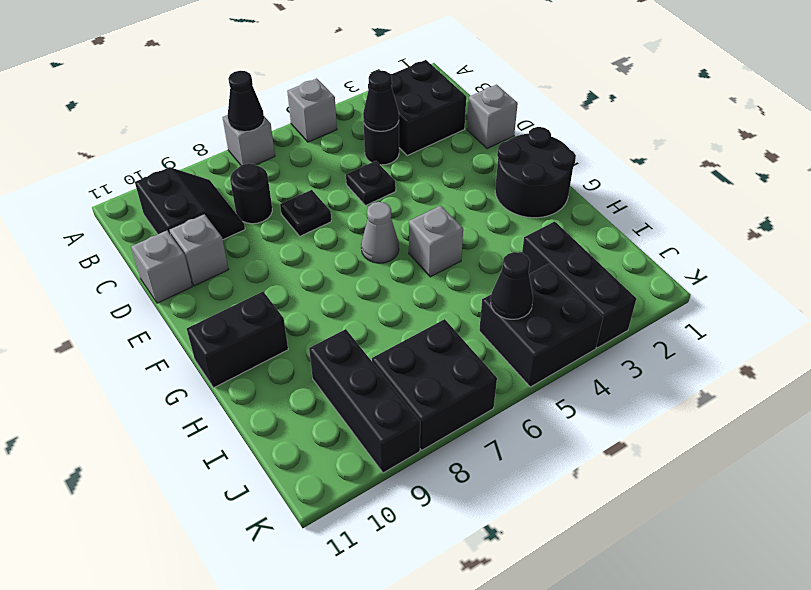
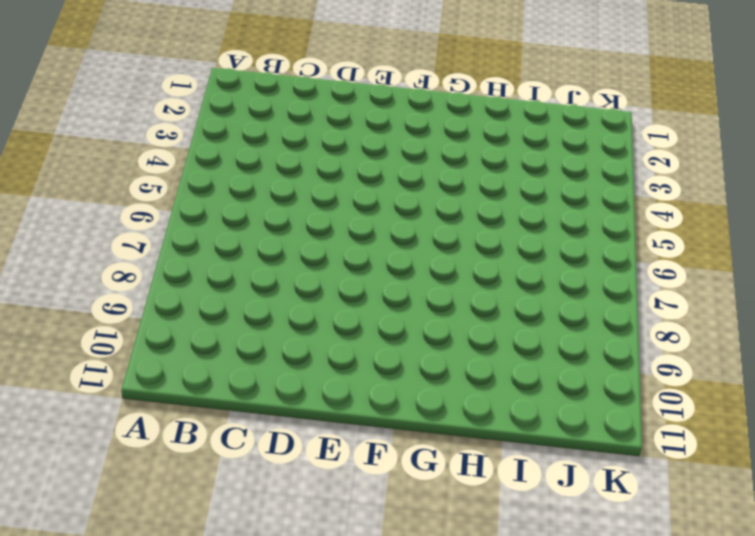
none -> grey 1x1 brick [287,79,337,142]
none -> grey 1x1 brick [223,115,275,165]
none -> black 2x2 brick [368,60,466,155]

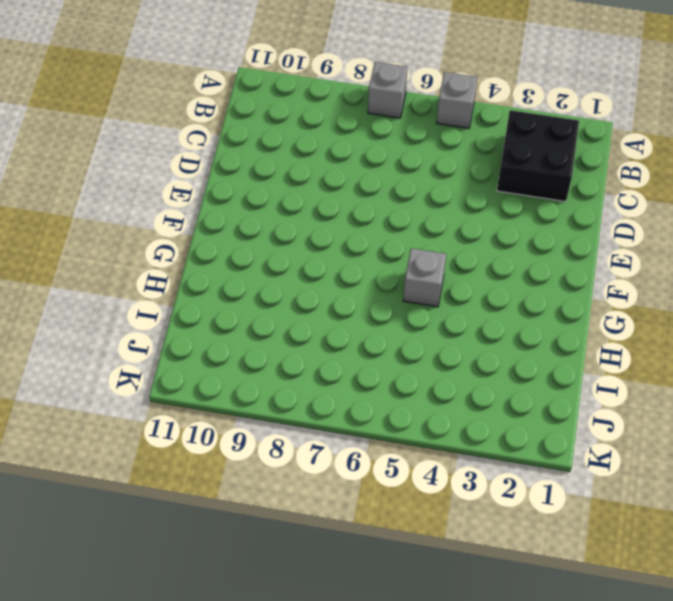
none -> black 2x2 slope [135,167,245,239]
none -> black 1x1 round brick [363,121,399,165]
none -> black 1x1 round brick [230,163,272,224]

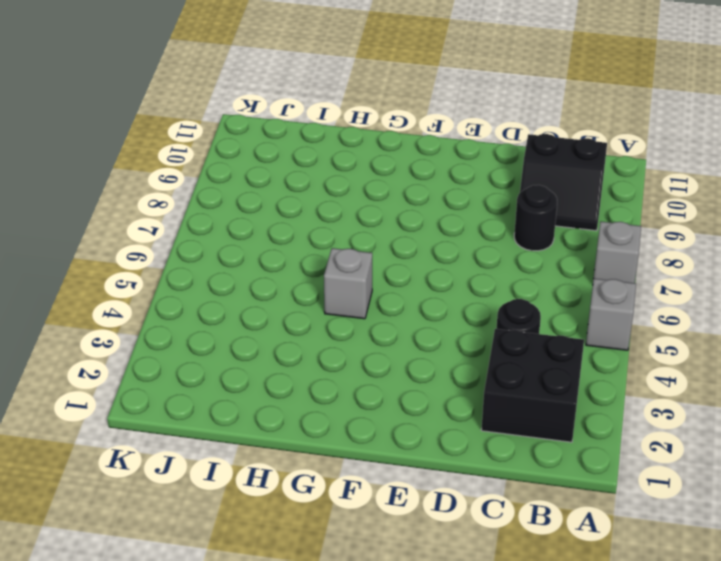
none -> grey 1x1 brick [467,85,518,149]
none -> black 1x1 plate [346,161,396,206]
none -> black 1x1 plate [280,190,331,236]

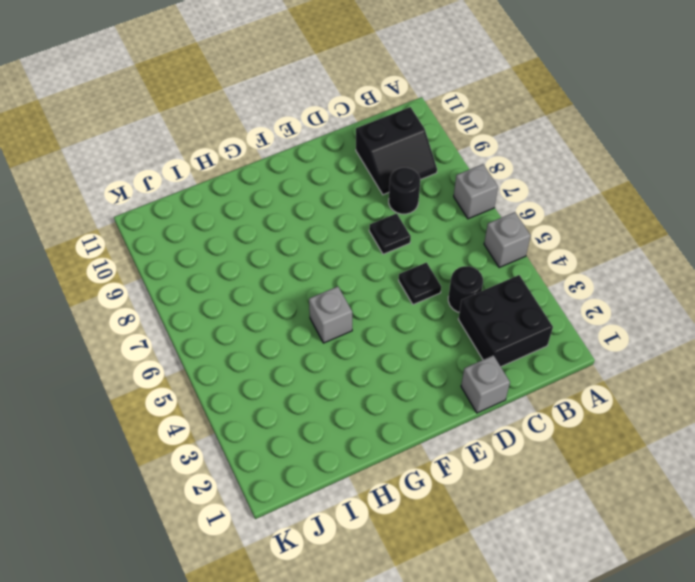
none -> grey 1x1 brick [169,214,229,286]
none -> grey 1x1 brick [131,231,192,303]
none -> black 2x2 round brick [495,127,576,218]

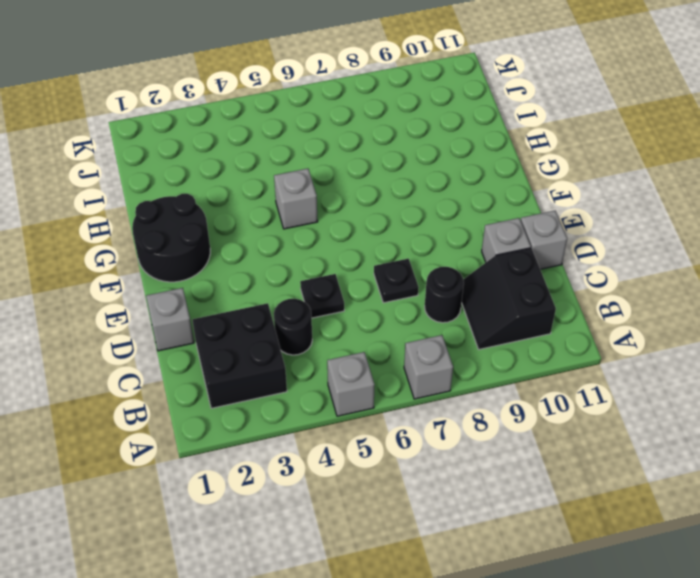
none -> grey 1x1 cone [361,202,399,263]
none -> black 1x2 brick [187,292,288,388]
none -> black 1x3 brick [522,221,636,348]

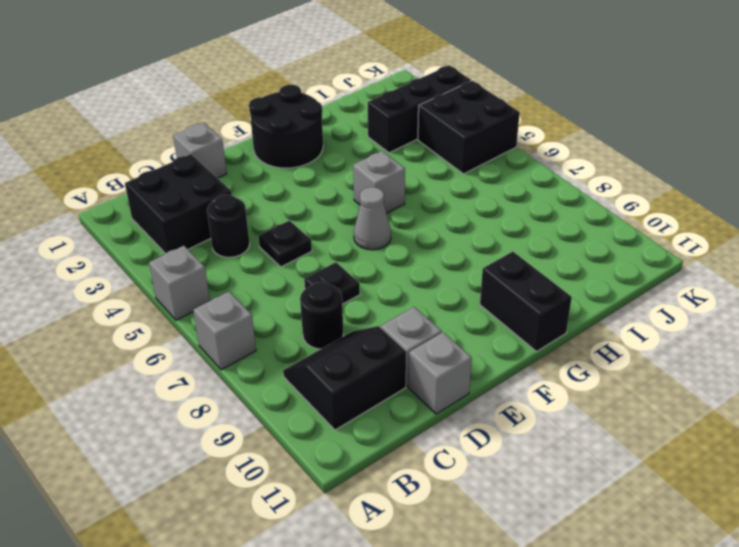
none -> black 1x3 brick [309,329,420,473]
none -> black 2x2 brick [372,319,497,450]
none -> black 1x1 cone [228,71,264,132]

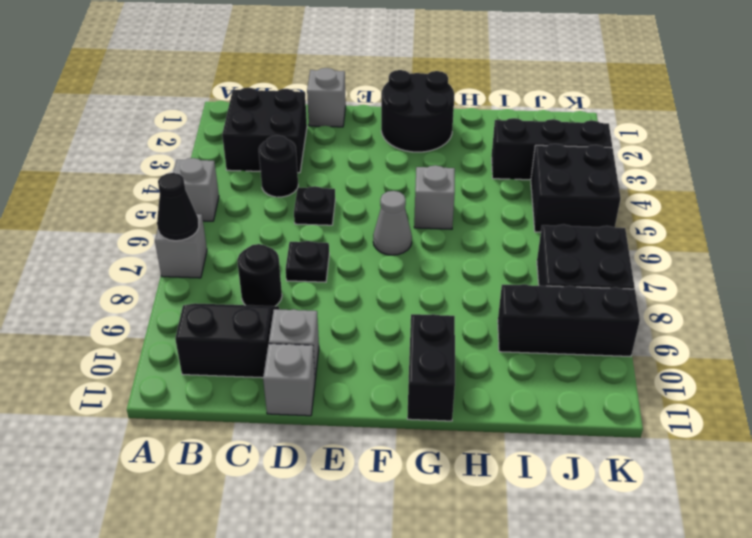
none -> black 1x1 cone [363,70,399,131]
none -> black 1x1 cone [491,252,533,319]

